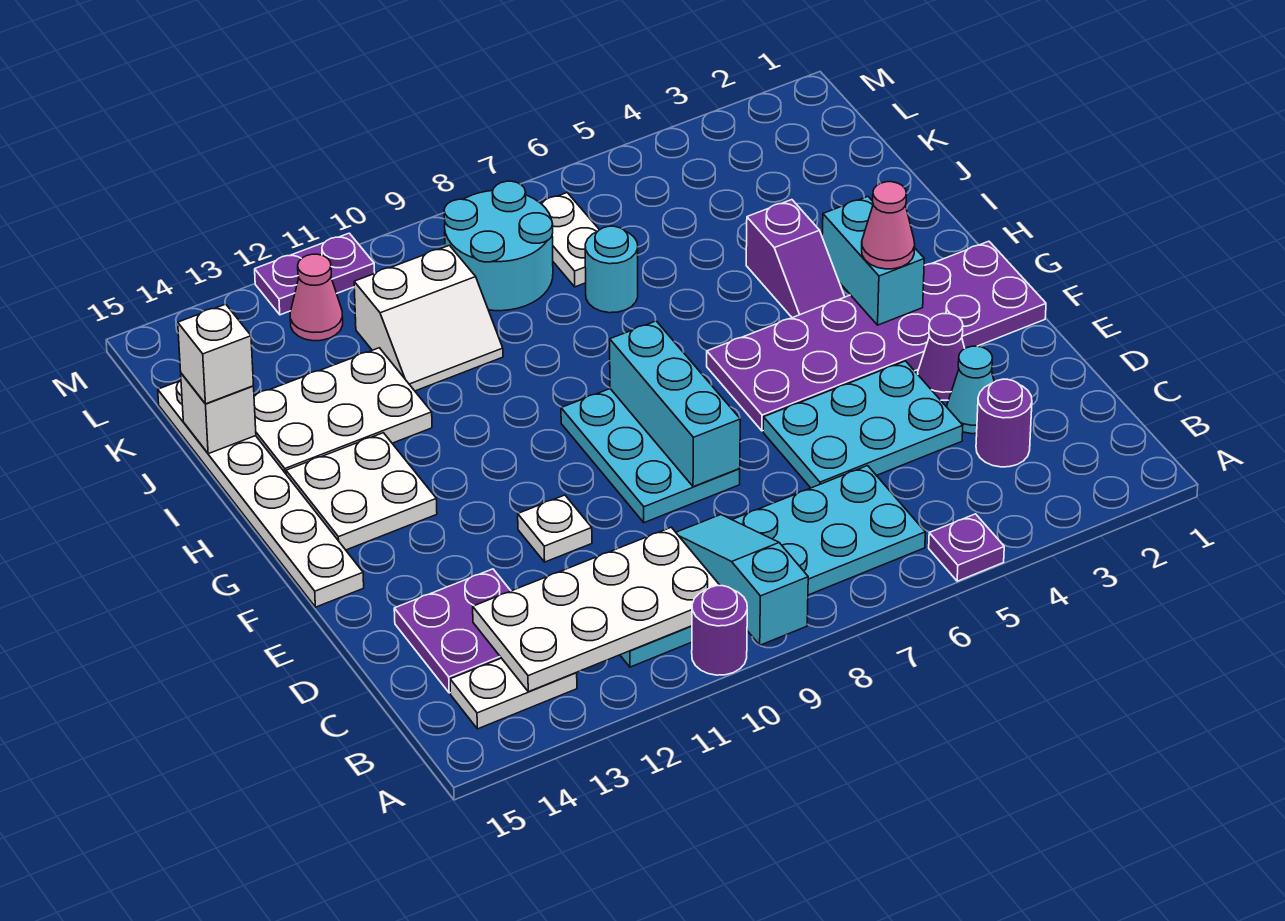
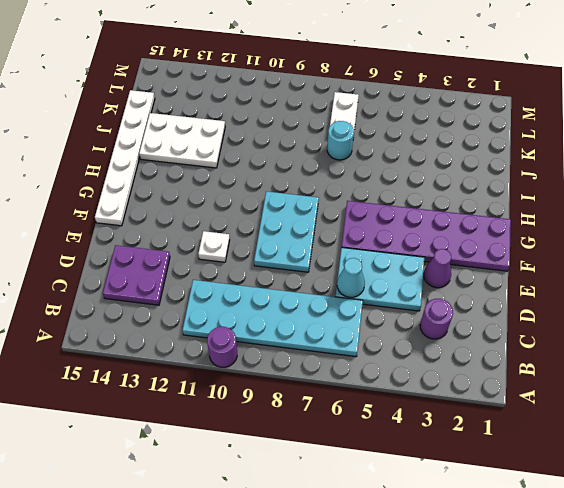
cyan 1x1 cone [337,258,365,297] -> cyan 1x1 cone moved to [947,346,994,434]
none -> purple 1x1 plate [929,514,1004,581]
none -> white 1x2 plate [450,658,577,729]
none -> white 2x2 plate [286,433,437,550]

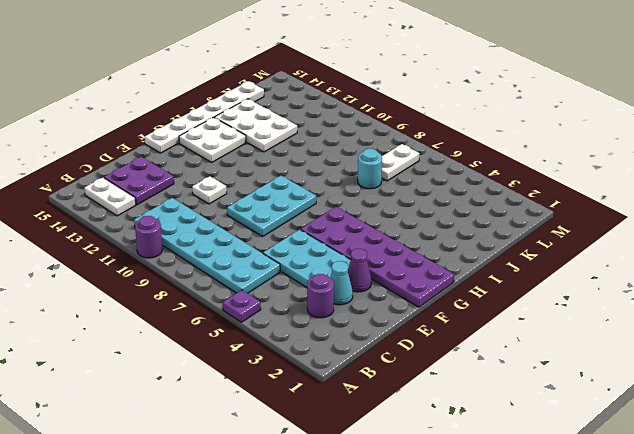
none -> purple 1x2 slope [746,200,845,318]
none -> white 2x2 slope [354,245,503,391]
none -> cyan 2x2 round brick [444,181,553,311]

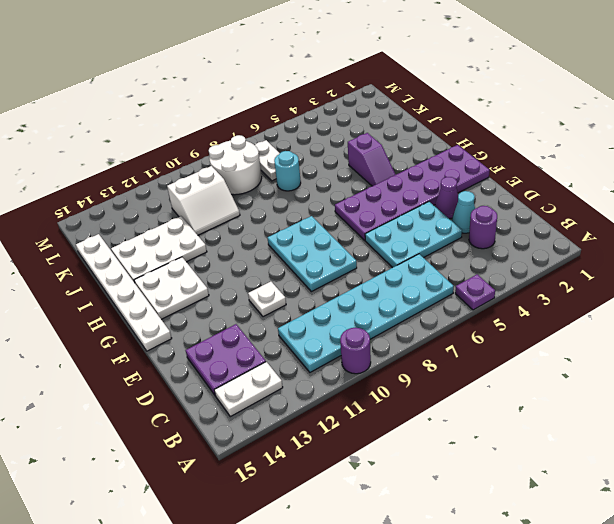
white 2x2 round brick [209,135,262,195] -> cyan 2x2 round brick [444,181,553,311]
none -> pink 1x1 cone [290,254,343,341]
none -> purple 1x2 plate [255,233,375,315]
none -> cyan 1x3 slope [676,515,808,645]

